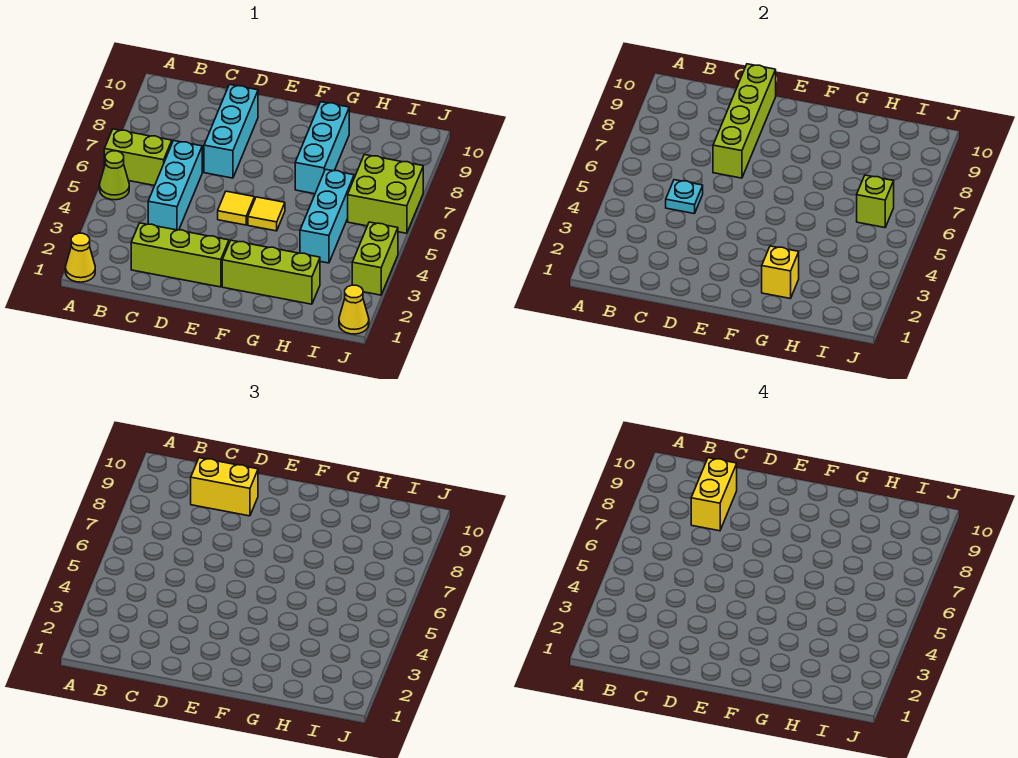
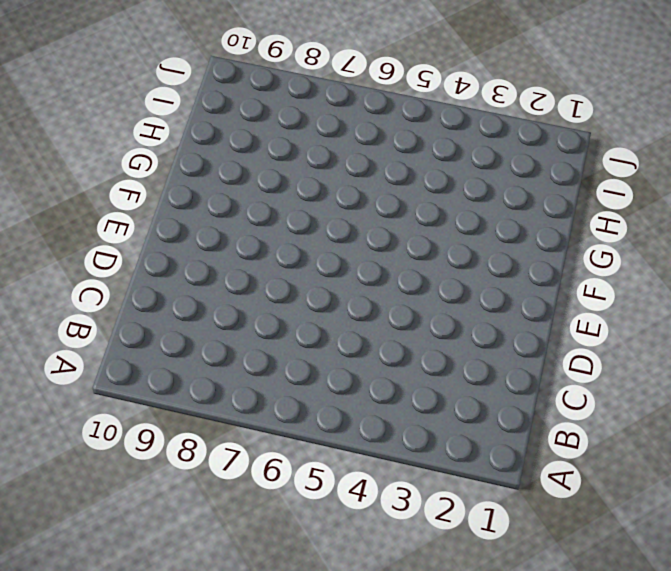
none -> yellow 1x1 cone [65,233,95,282]
none -> lime 1x1 cone [99,151,129,200]
none -> lime 1x2 brick [104,129,172,186]

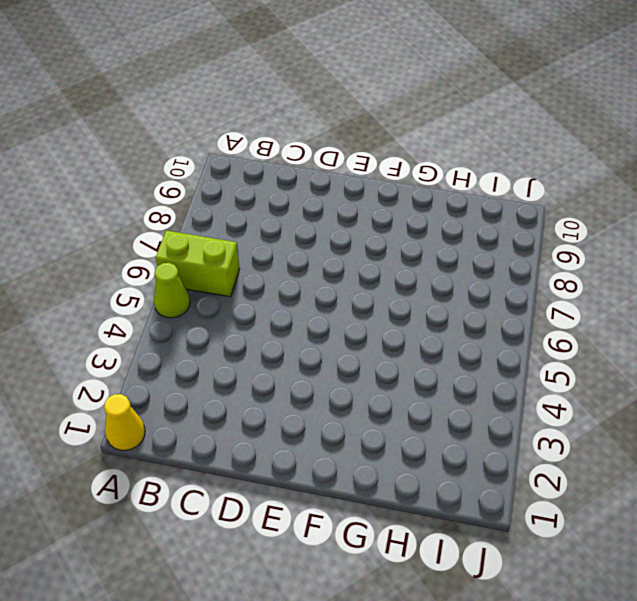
none -> lime 1x3 brick [131,223,229,287]
none -> cyan 1x3 brick [148,141,202,230]
none -> cyan 1x3 brick [204,85,258,178]

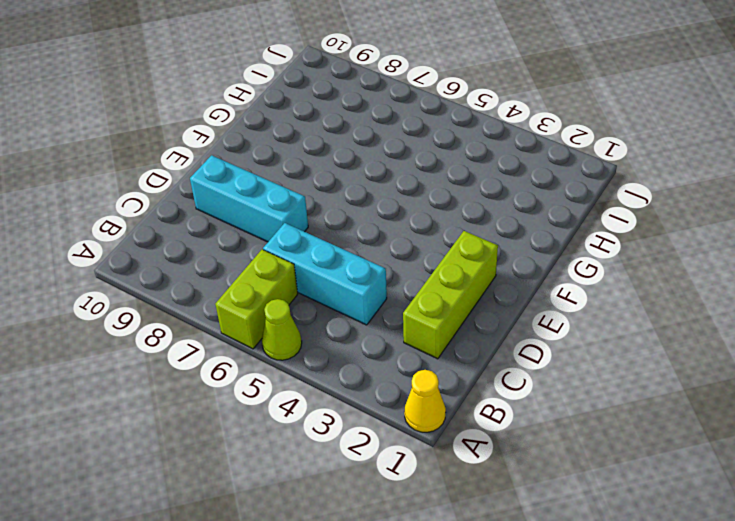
none -> yellow 1x1 tile [218,191,255,225]
none -> lime 1x3 brick [222,240,320,304]
none -> yellow 1x1 tile [248,197,285,231]

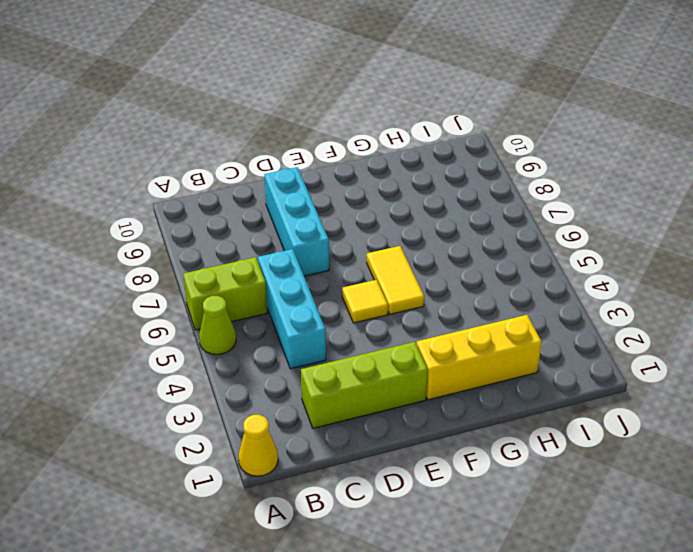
yellow 1x3 brick [417,315,542,400] -> lime 1x3 brick [222,240,320,304]
yellow 1x2 tile [367,246,424,314] -> yellow 1x1 tile [248,197,285,231]
none -> cyan 1x3 brick [295,102,349,194]
none -> cyan 1x3 brick [300,169,354,263]
none -> lime 2x2 brick [348,155,423,233]

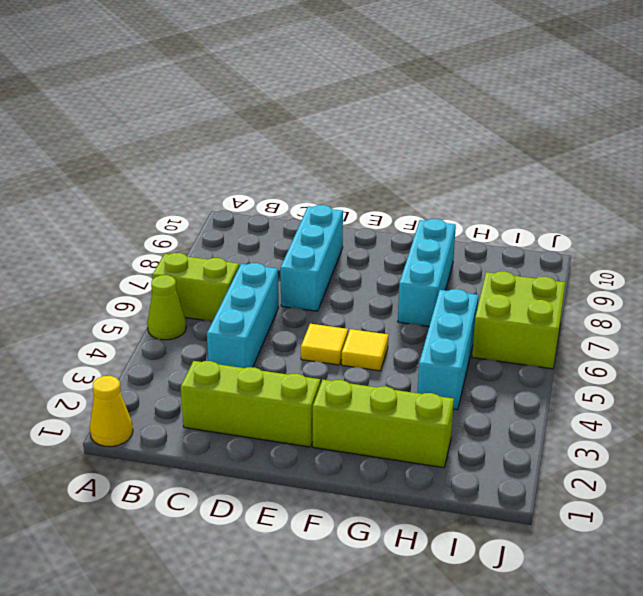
none -> yellow 1x1 cone [339,285,369,334]
none -> lime 1x2 brick [352,222,398,295]
none -> cyan 1x1 plate [666,180,703,214]

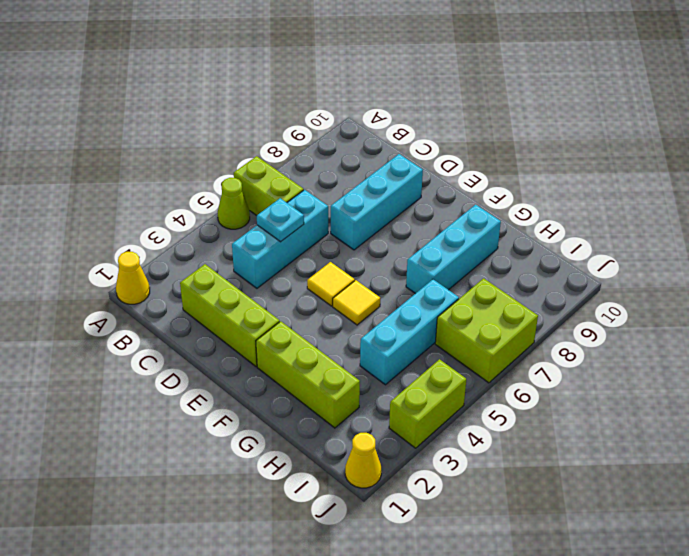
none -> lime 1x4 brick [713,64,776,178]
none -> yellow 1x1 brick [762,246,799,299]
none -> lime 1x1 brick [857,175,894,228]

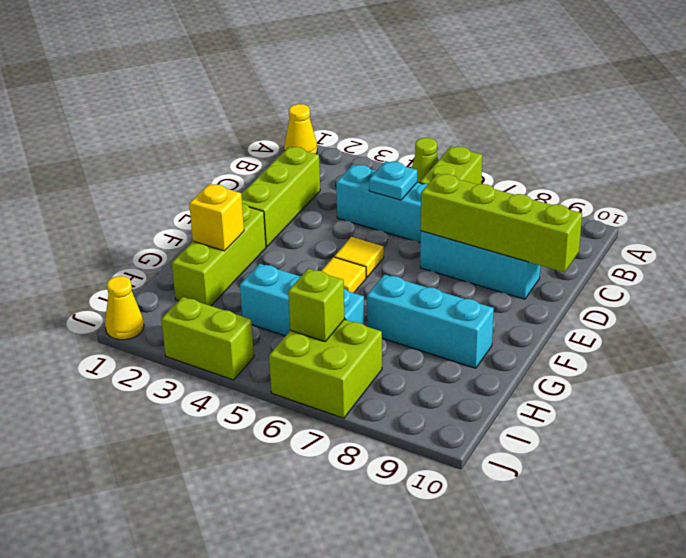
none -> yellow 1x2 brick [191,458,258,516]
none -> yellow 1x2 brick [691,458,737,531]

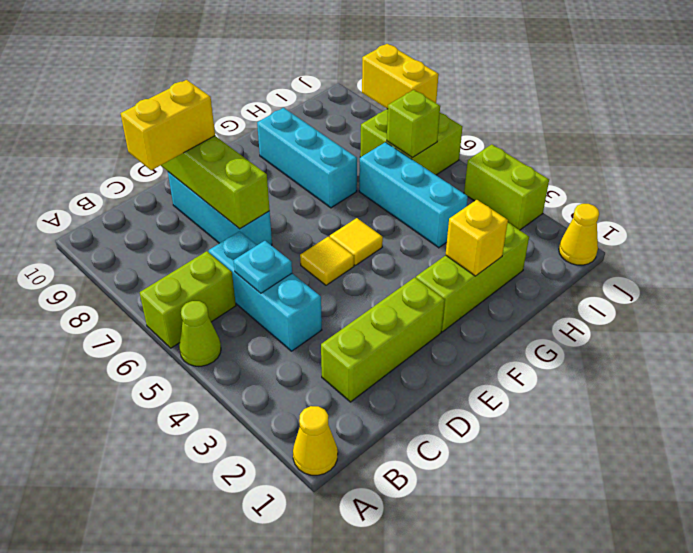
yellow 1x2 brick [362,44,439,109] -> yellow 1x2 brick moved to [691,458,737,531]

